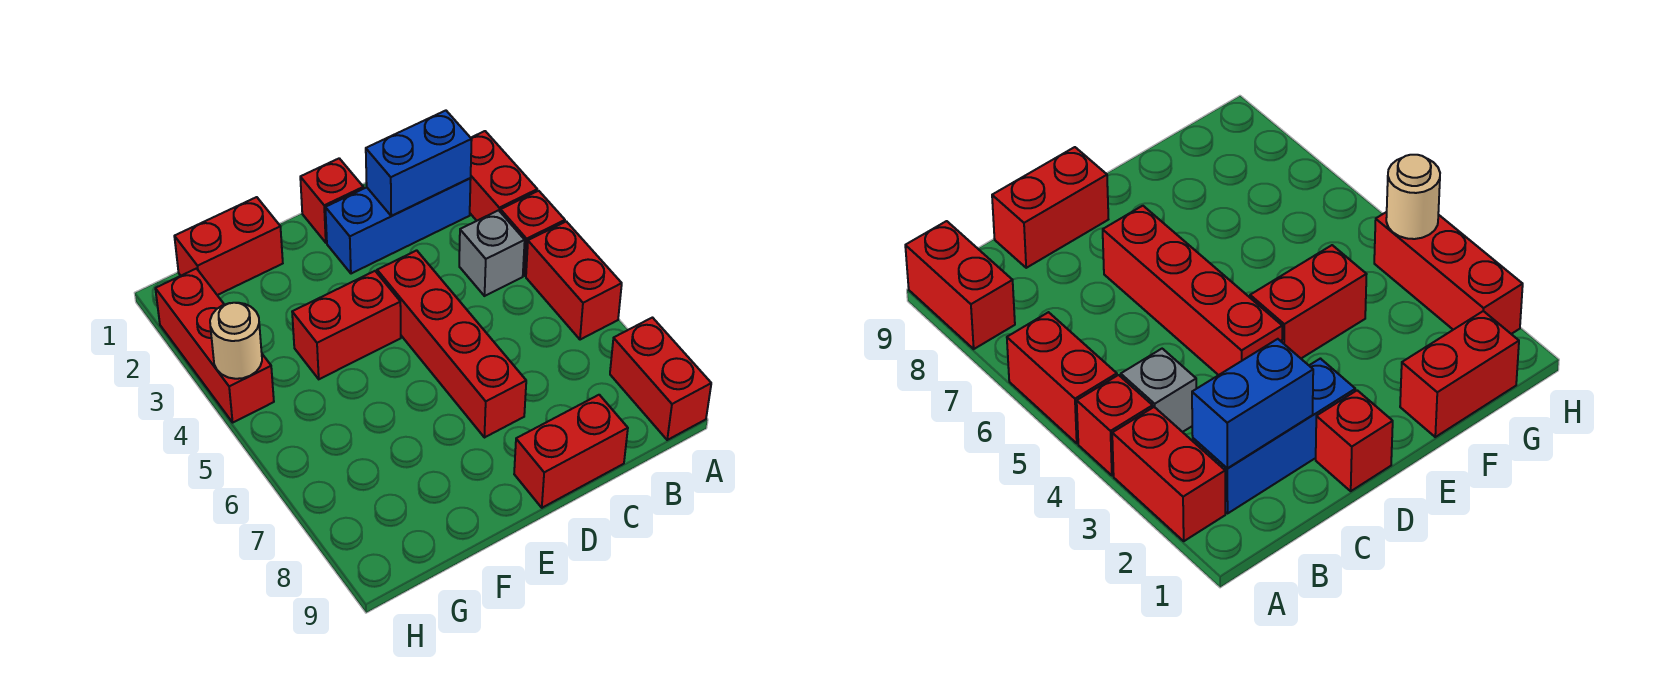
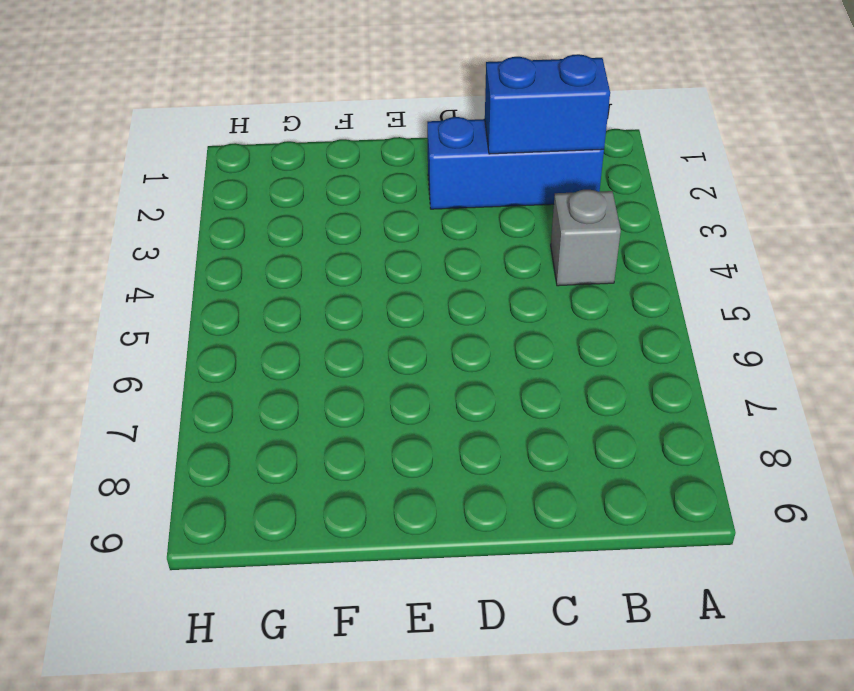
none -> red 1x2 brick [470,131,537,221]
none -> red 1x1 brick [500,191,565,276]
none -> red 1x2 brick [526,221,622,340]

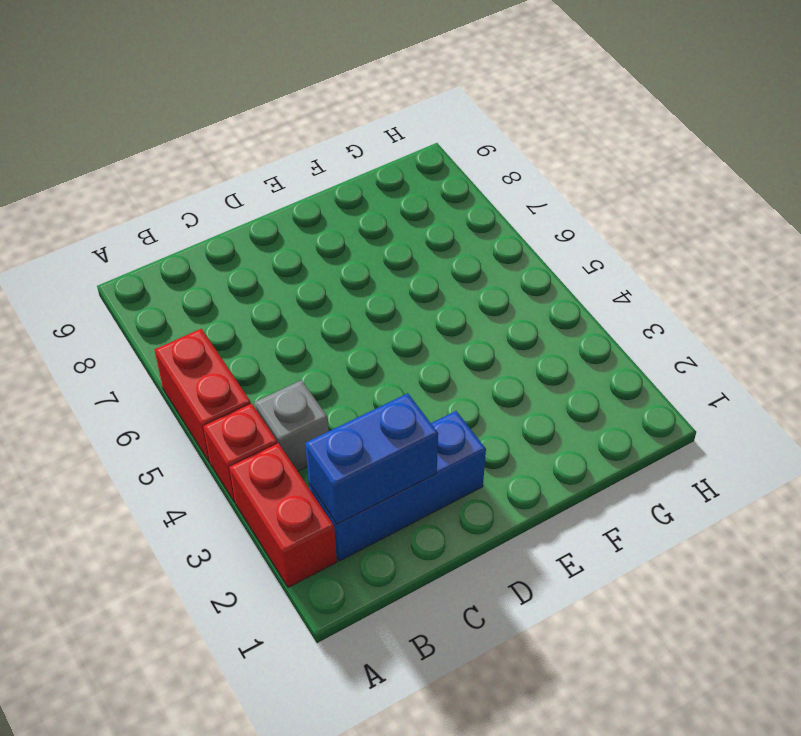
none -> red 1x2 brick [610,318,711,440]
none -> red 1x2 brick [514,395,628,508]
none -> red 1x1 brick [300,158,363,243]

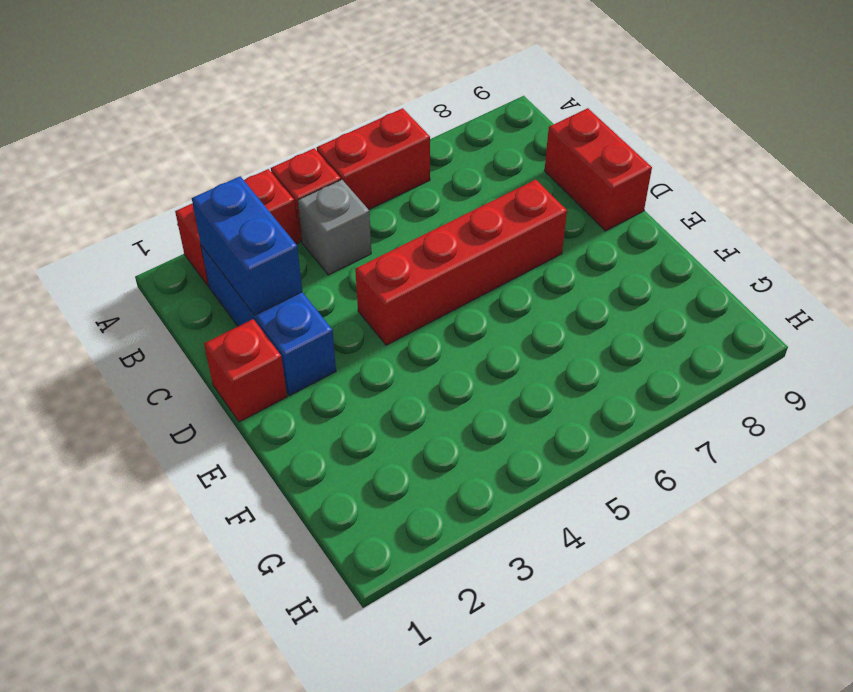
none -> red 1x2 brick [610,318,711,440]
none -> red 1x2 brick [292,271,401,379]
none -> red 1x2 brick [174,197,283,295]

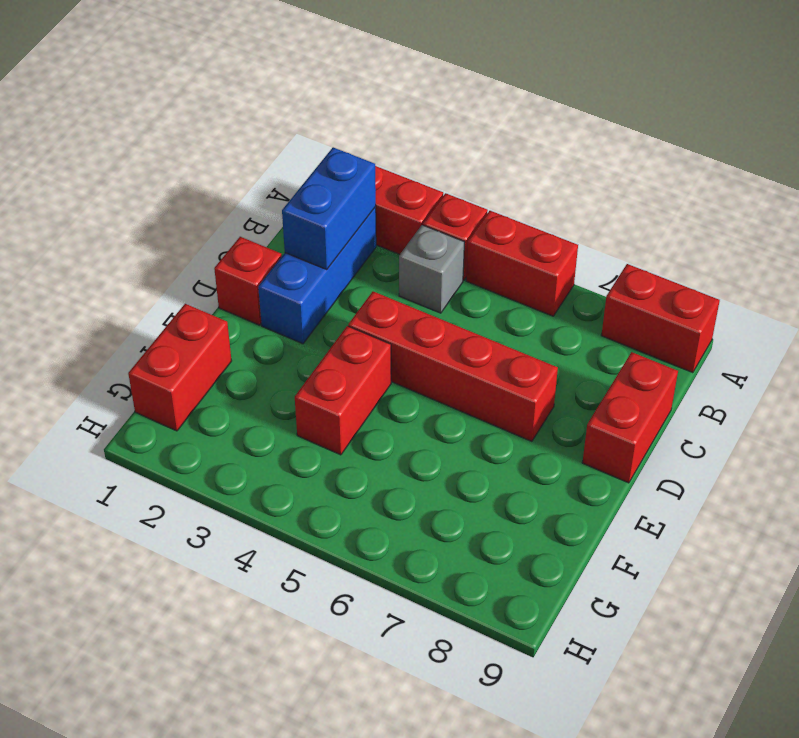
none -> red 1x3 brick [155,269,274,422]
none -> tan 1x1 round brick [210,303,262,379]

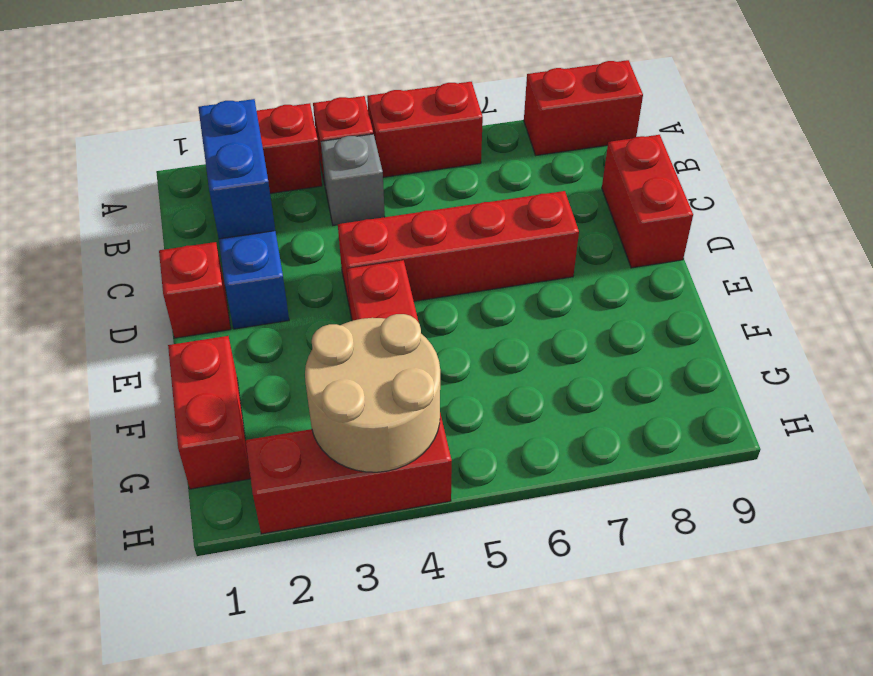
tan 2x2 round brick [305,314,440,472] -> tan 1x1 round brick [210,303,262,379]

